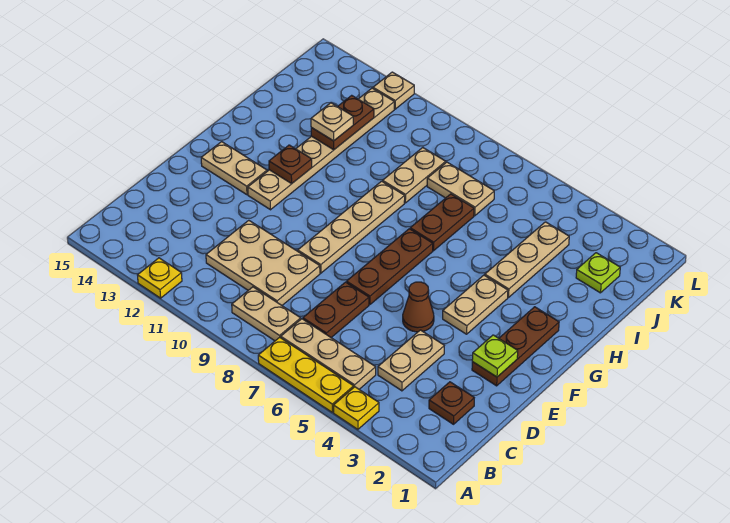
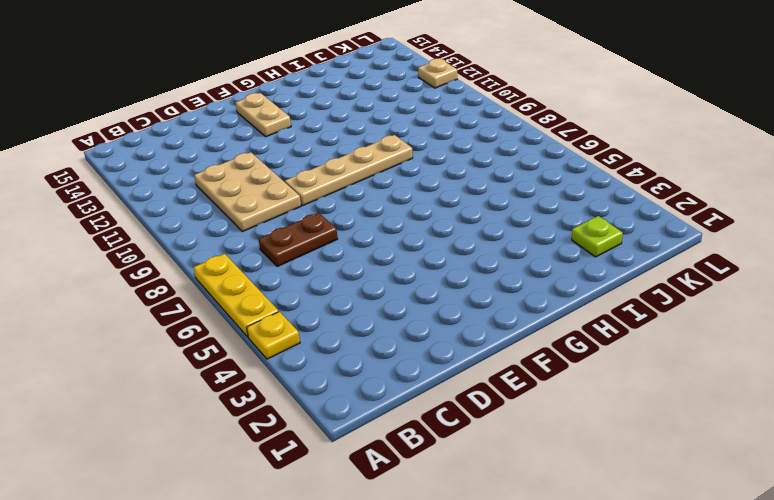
none -> yellow 1x1 plate [138,258,182,298]
none -> tan 1x3 plate [281,319,376,389]
none -> tan 1x2 plate [232,287,301,341]

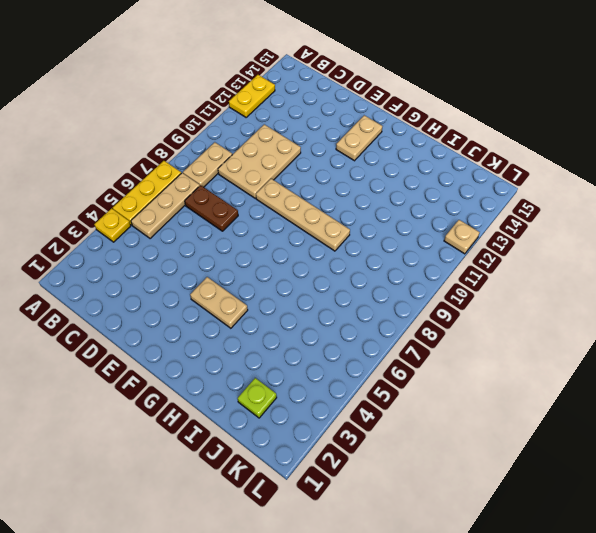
yellow 1x2 plate [229,75,275,117] -> yellow 1x1 plate [138,258,182,298]
none -> brown 1x1 plate [429,382,474,424]
none -> tan 1x2 plate [378,330,444,391]
none -> brown 1x3 plate [472,307,559,386]

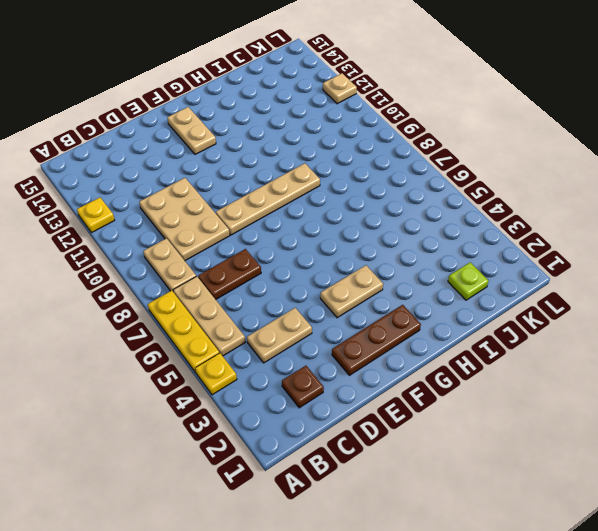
none -> brown 1x1 cone [403,282,434,332]
none -> brown 1x3 plate [347,229,433,305]
none -> tan 1x6 plate [248,88,394,210]

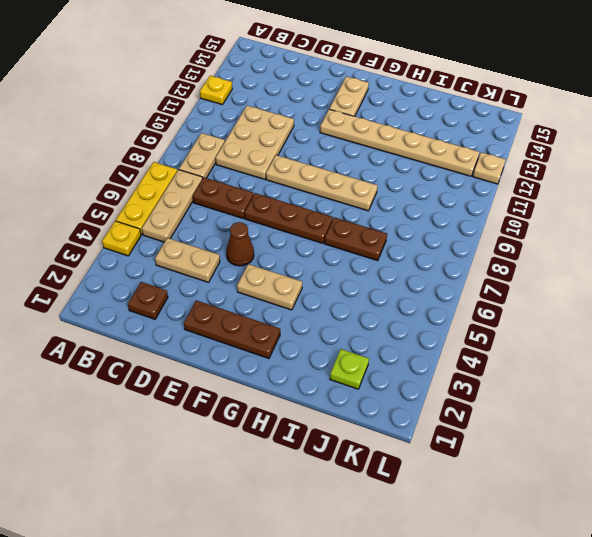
none -> tan 1x3 plate [485,222,569,298]
none -> tan 1x2 plate [383,148,446,203]
none -> tan 1x2 plate [427,162,494,216]

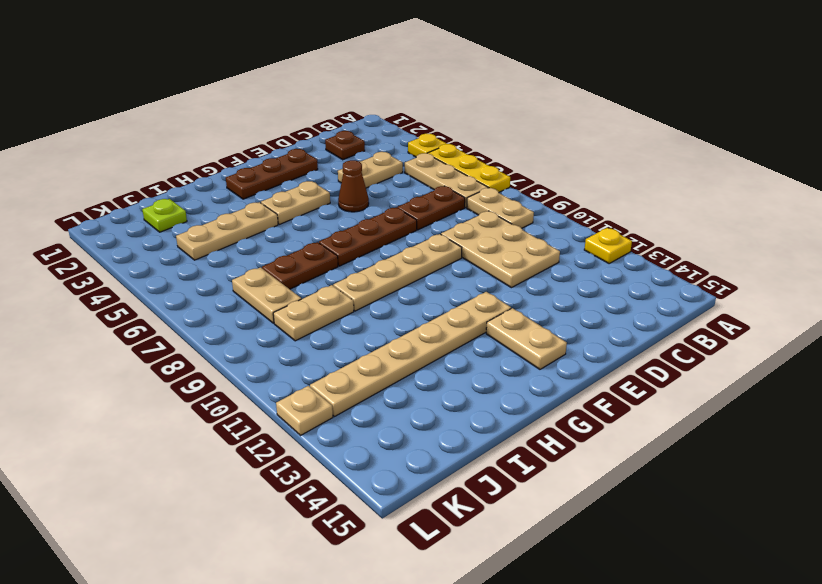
none -> lime 1x1 plate [472,335,518,377]
none -> brown 1x1 plate [269,145,312,183]
none -> brown 1x2 plate [311,95,374,150]

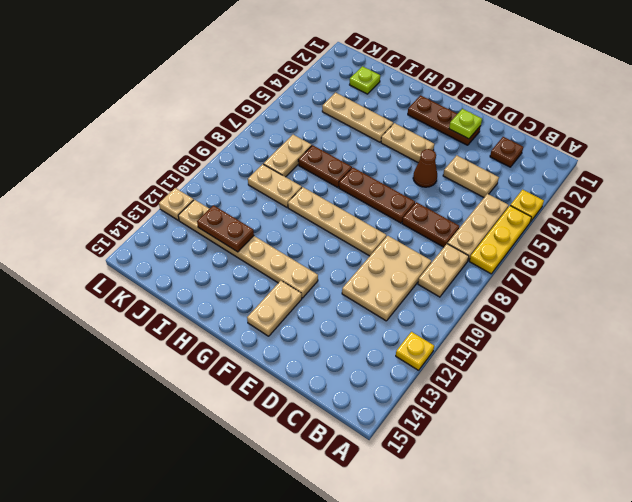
none -> brown 1x1 plate [269,145,312,183]
none -> tan 1x1 plate [311,103,353,141]

